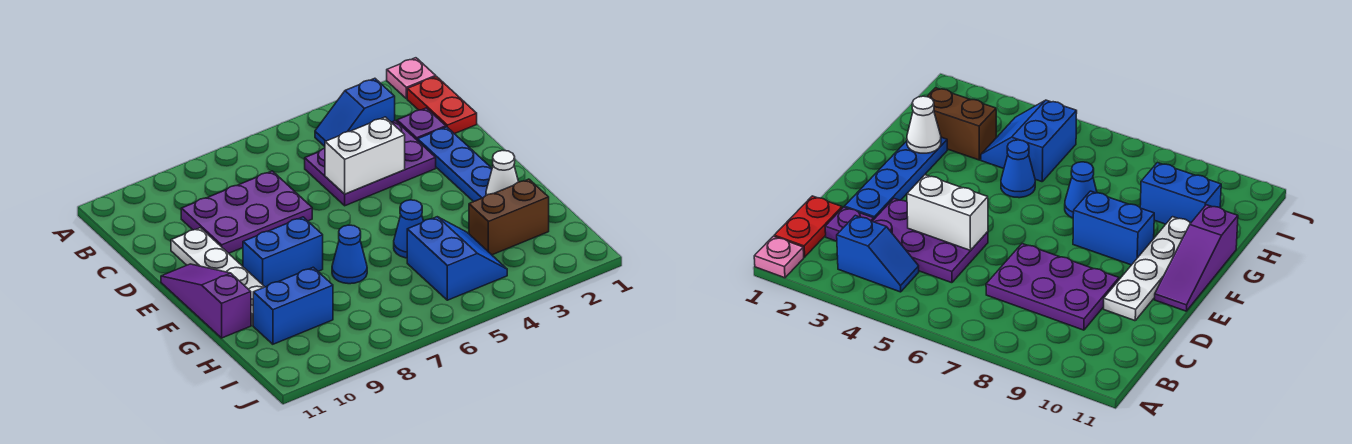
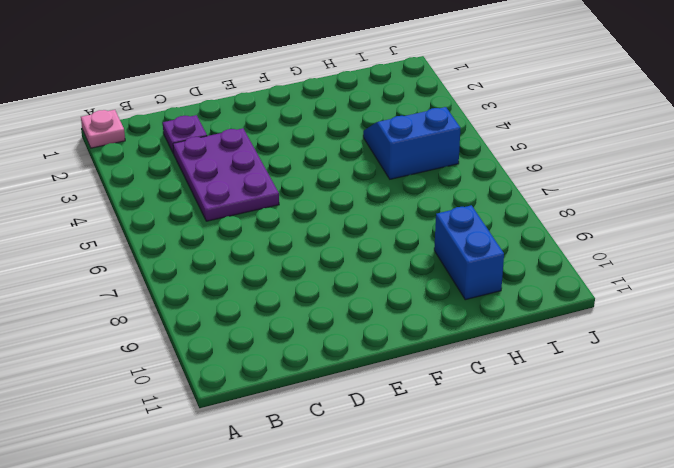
none -> red 1x2 plate [407,77,477,134]
none -> blue 1x2 slope [315,78,395,146]
none -> purple 2x3 plate [181,171,312,253]

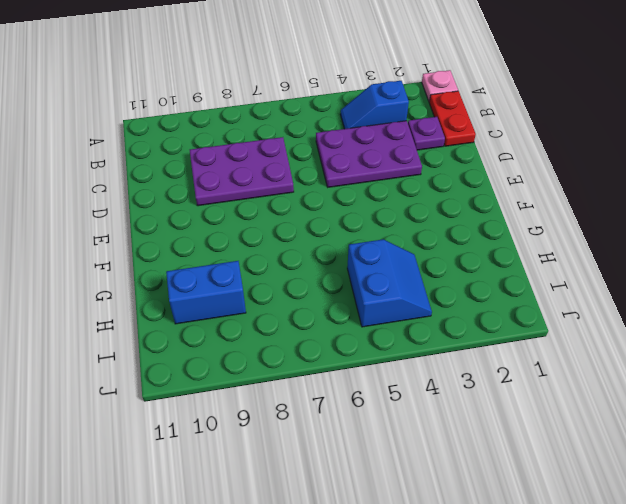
none -> blue 1x4 plate [418,127,492,202]
none -> white 1x4 plate [171,228,264,325]
none -> purple 1x3 slope [161,264,251,338]

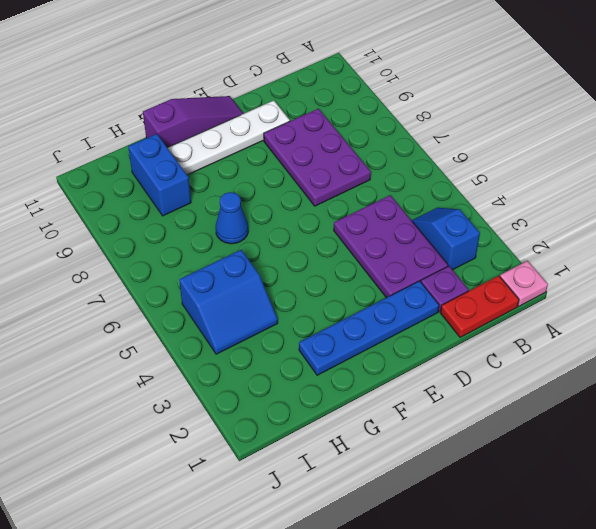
none -> blue 1x2 brick [243,217,323,287]
none -> blue 1x1 cone [394,200,423,258]
none -> brown 1x2 brick [469,179,549,255]

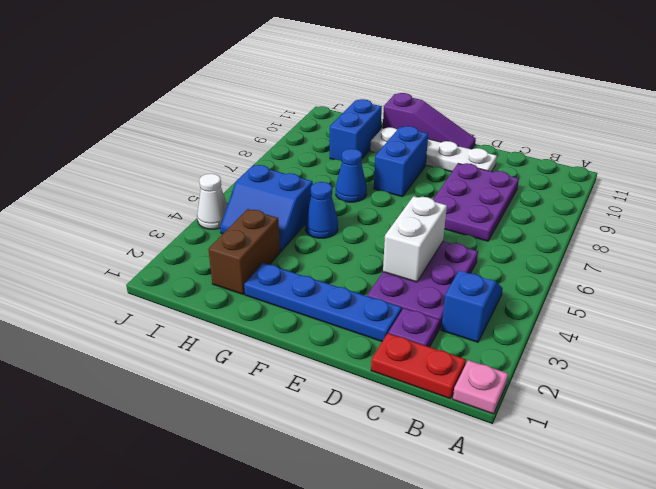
white 1x1 cone [197,174,228,229] -> white 1x1 cone moved to [486,151,518,195]

